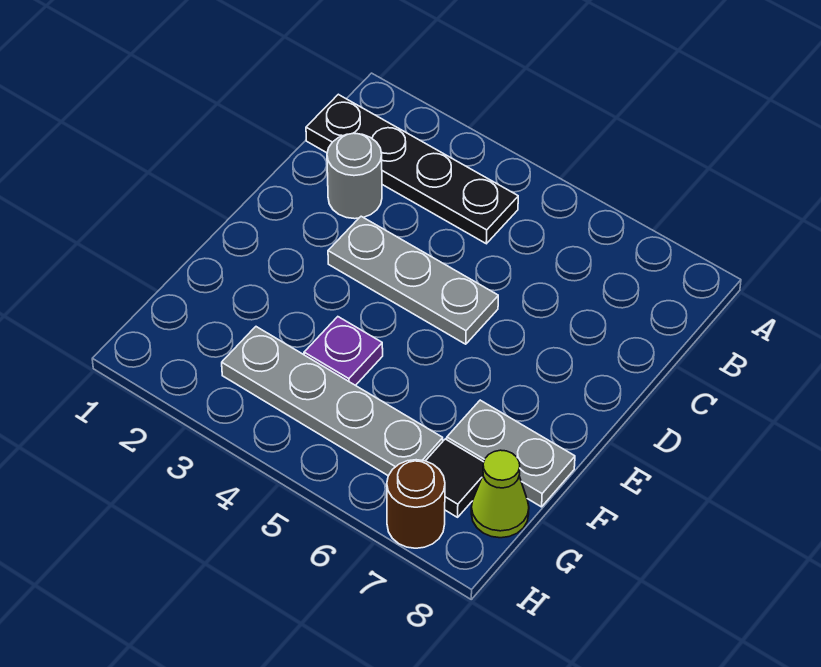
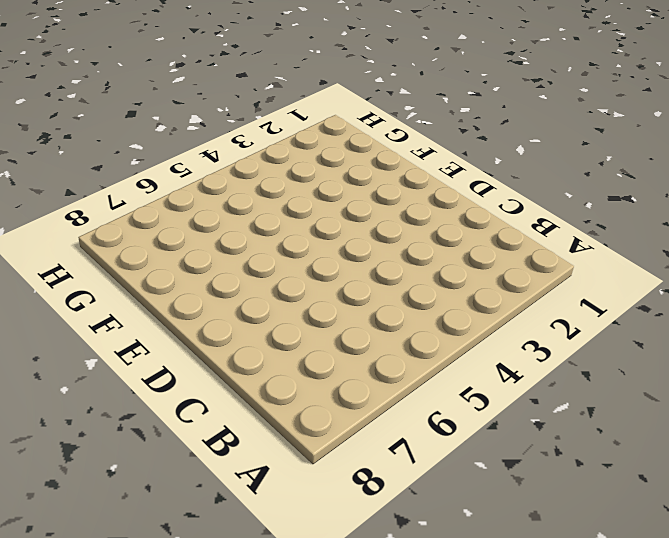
none -> black 1x4 plate [306,94,518,244]
none -> grey 1x1 round brick [327,133,382,219]

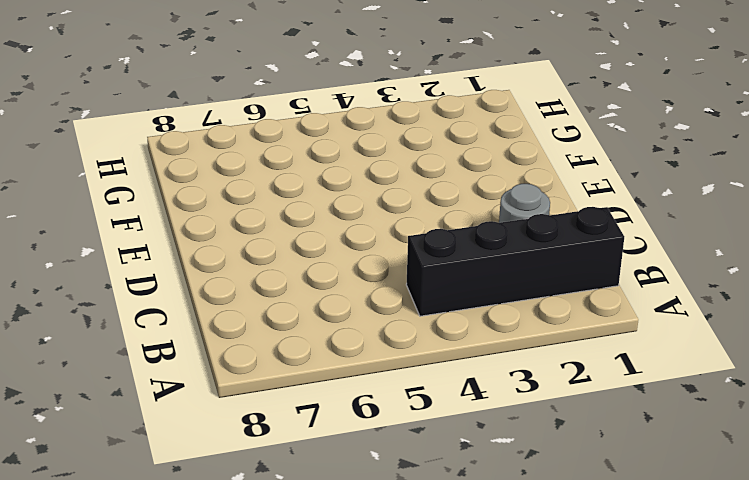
black 1x4 brick [406,207,624,316] -> black 1x4 plate [306,94,518,244]
none -> grey 1x3 plate [328,216,498,344]
none -> purple 1x1 plate [304,317,383,386]

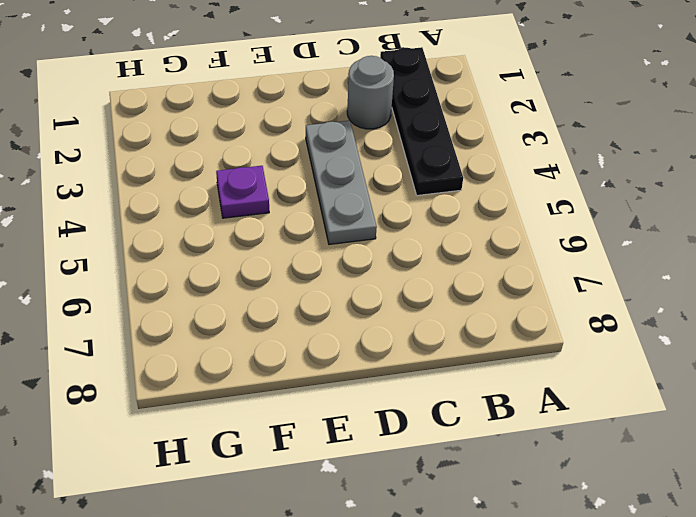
none -> grey 1x2 plate [447,400,575,507]
none -> grey 1x4 plate [222,327,443,476]

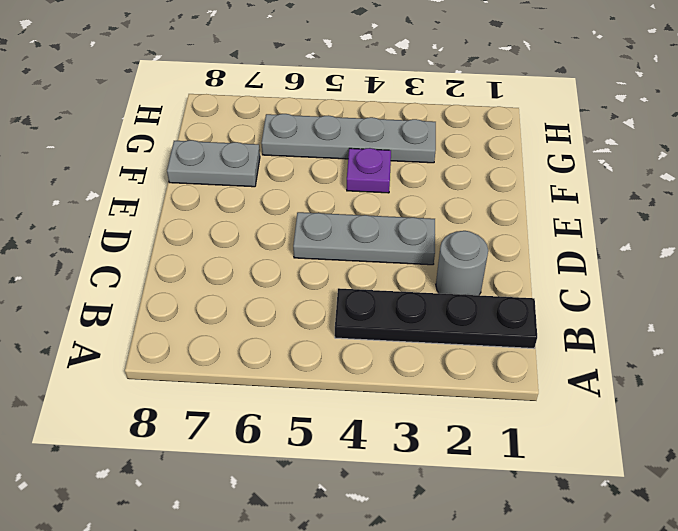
none -> black 1x1 tile [426,439,484,517]
none -> lime 1x1 cone [471,450,529,538]

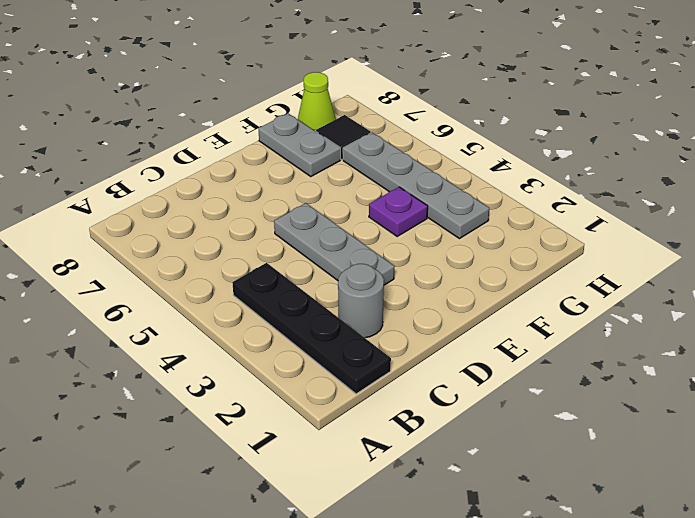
none -> brown 1x1 round brick [387,460,445,548]

